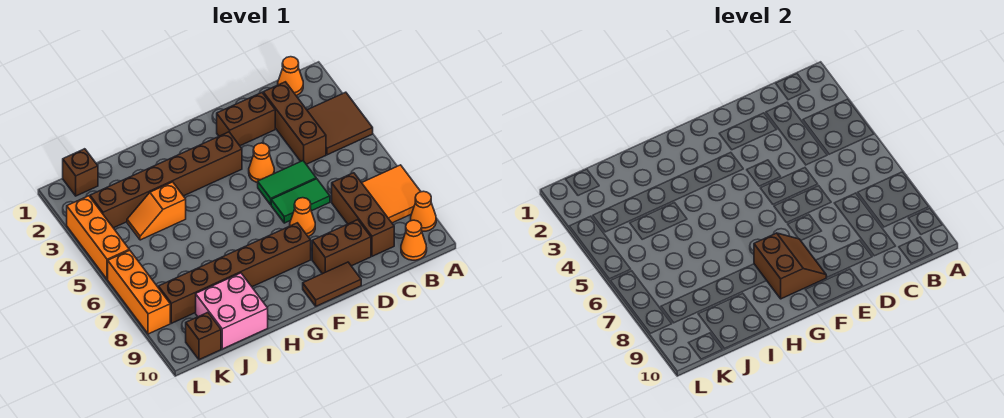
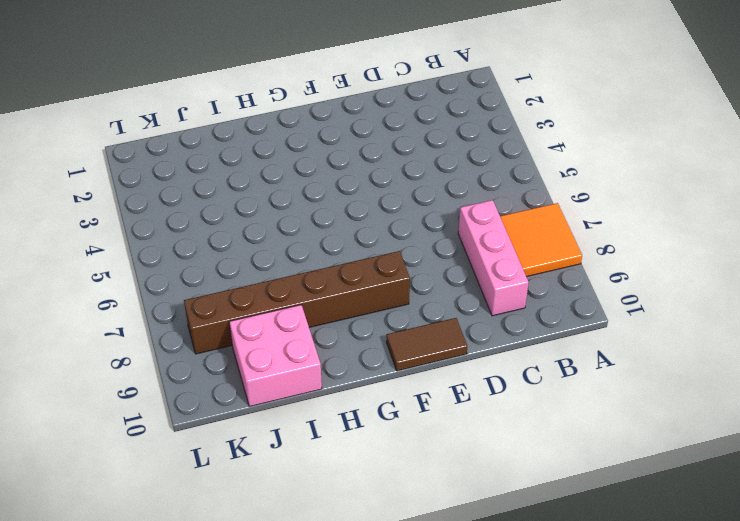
pink 1x3 brick [458,200,529,316] -> brown 1x3 brick [332,173,394,256]
none -> brown 2x2 tile [307,92,373,155]
none -> orange 1x1 cone [411,191,436,231]
none -> orange 1x1 cone [278,57,303,96]

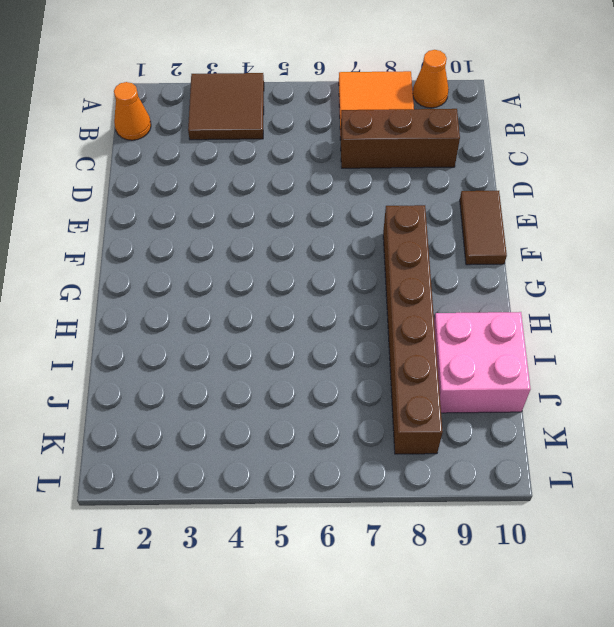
none -> orange 1x1 cone [401,220,427,260]
none -> brown 1x3 brick [263,82,326,164]
none -> brown 1x2 brick [217,93,275,146]

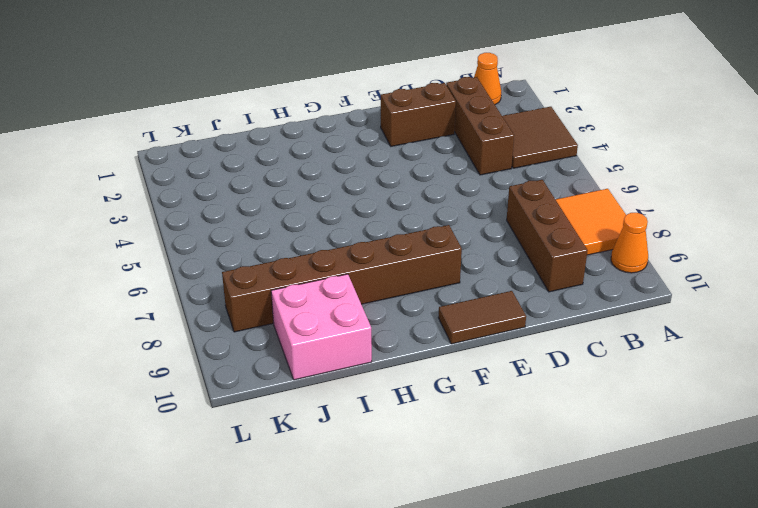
none -> orange 1x1 cone [401,220,427,260]
none -> green 1x2 tile [258,161,316,205]
none -> green 1x2 tile [271,179,330,223]

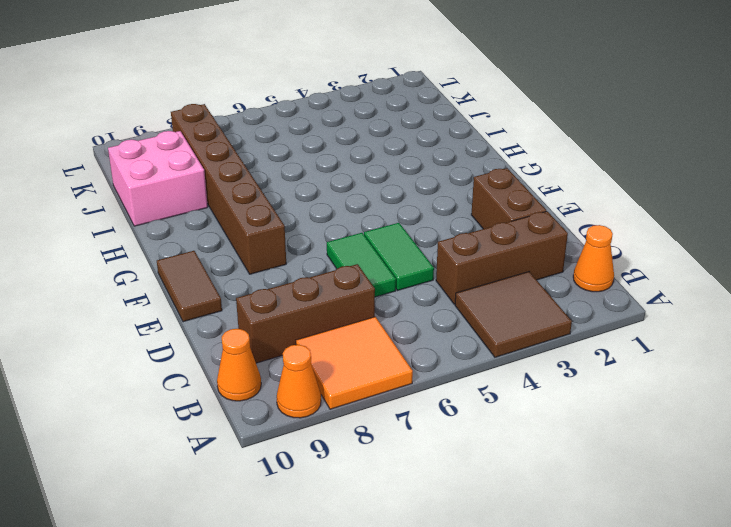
none -> brown 1x2 brick [312,220,371,274]
none -> orange 1x1 cone [249,143,274,183]
none -> orange 1x1 cone [290,198,315,237]

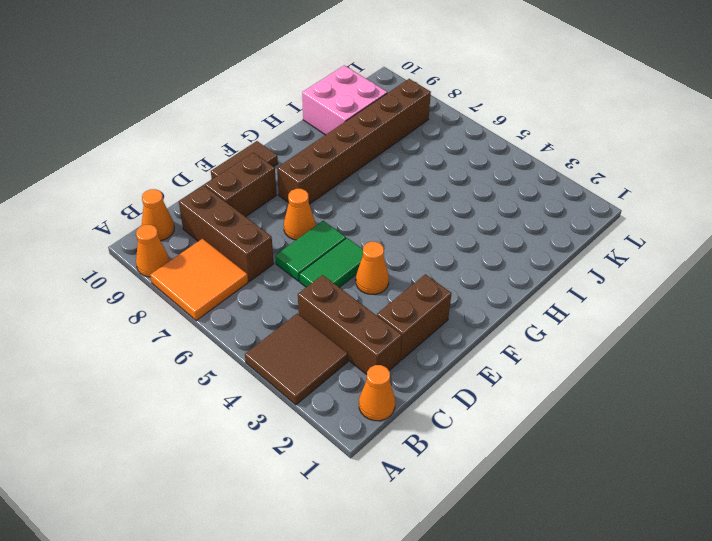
none -> brown 1x6 brick [90,132,242,228]
none -> orange 1x2 slope [127,182,186,240]
none -> brown 1x1 brick [63,149,98,196]

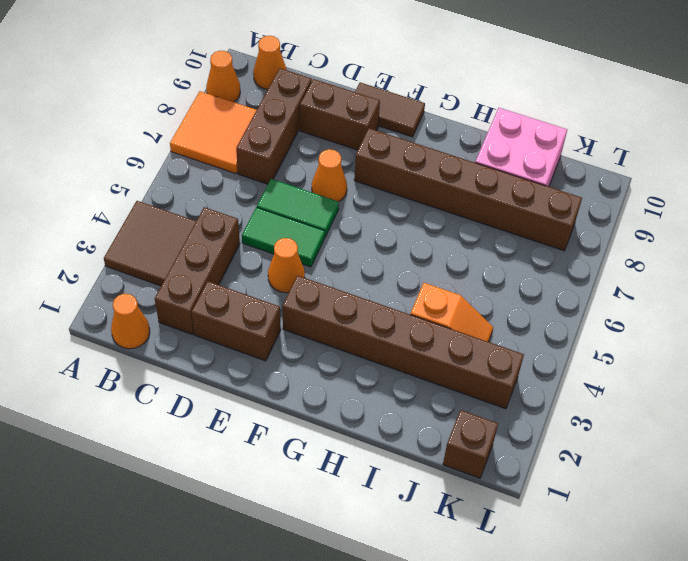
none -> brown 1x1 brick [186,313,221,360]
none -> orange 1x3 brick [67,196,129,279]
none -> orange 1x3 brick [108,250,170,334]

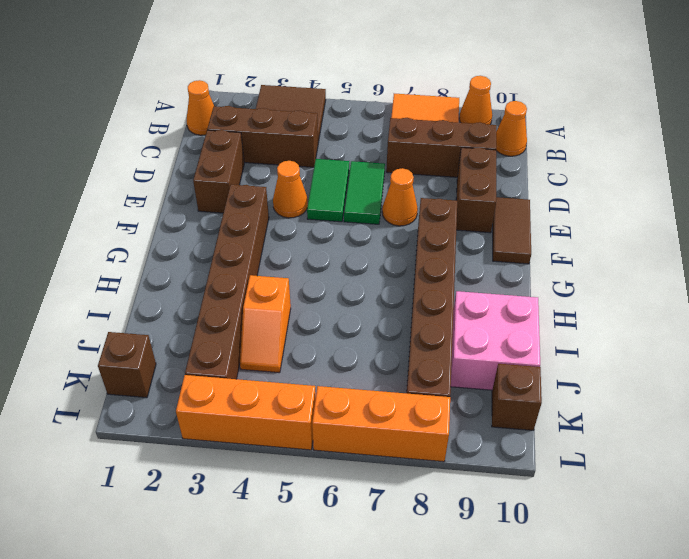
none -> brown 2x2 slope [754,233,826,299]

